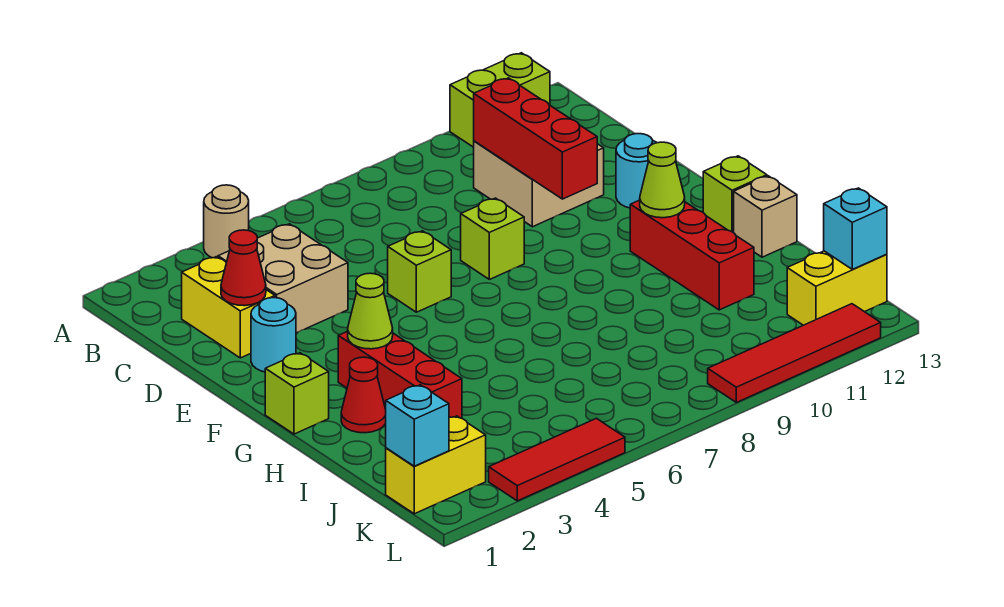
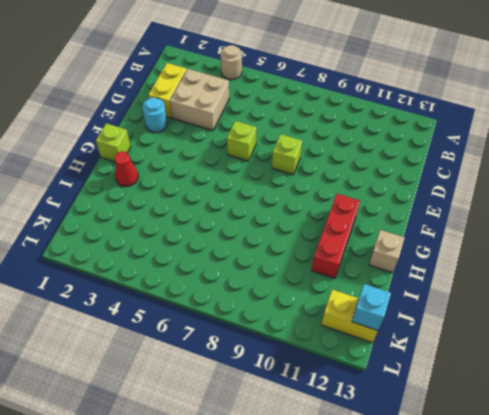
none -> lime 1x2 brick [450,53,550,147]
none -> tan 2x2 brick [474,141,604,227]
none -> cyan 1x1 round brick [616,134,657,208]

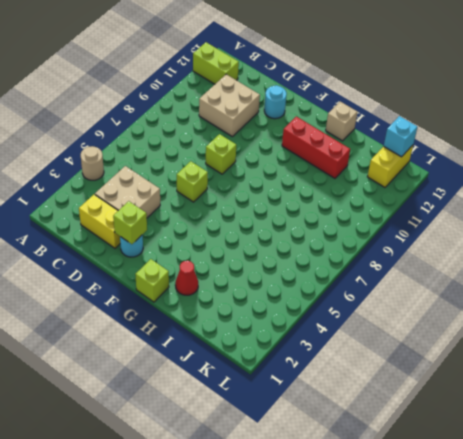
lime 1x2 brick [193,42,239,84] -> lime 1x2 brick turned to [450,53,550,147]
lime 1x1 brick [113,201,147,244] -> lime 1x1 brick moved to [703,156,767,233]
none -> red 1x3 brick [338,331,462,418]
none -> yellow 1x2 brick [386,416,486,514]
none -> red 1x3 tile [489,418,625,501]

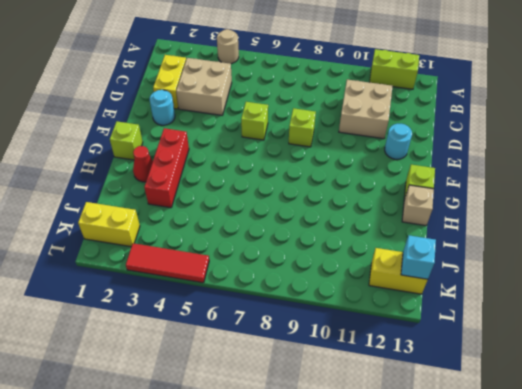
none -> red 1x3 brick [630,200,754,310]
none -> red 1x4 tile [708,304,881,402]
none -> red 1x3 brick [474,78,597,199]

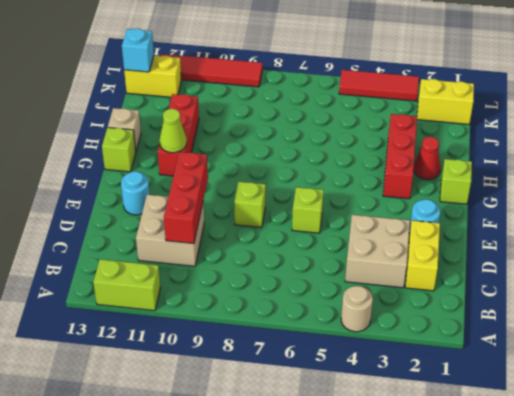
none -> red 1x1 cone [221,230,266,306]
none -> lime 1x1 cone [348,273,393,349]
none -> cyan 1x1 brick [386,385,449,466]

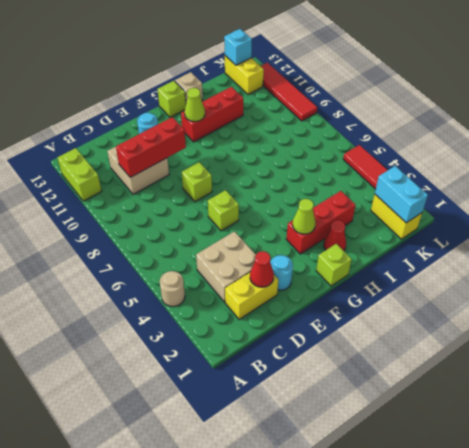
cyan 1x2 brick [375,166,428,223] -> cyan 1x1 brick [386,385,449,466]

